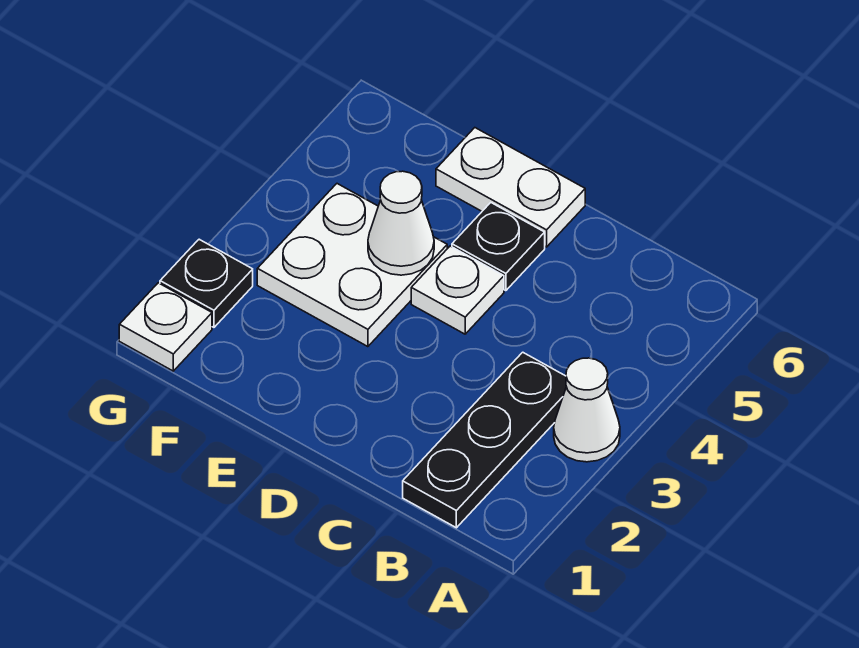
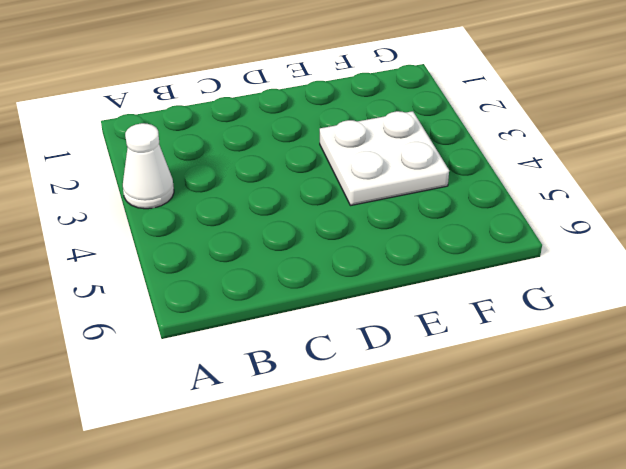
none -> black 1x3 plate [403,352,566,528]
none -> white 1x1 plate [411,246,504,334]

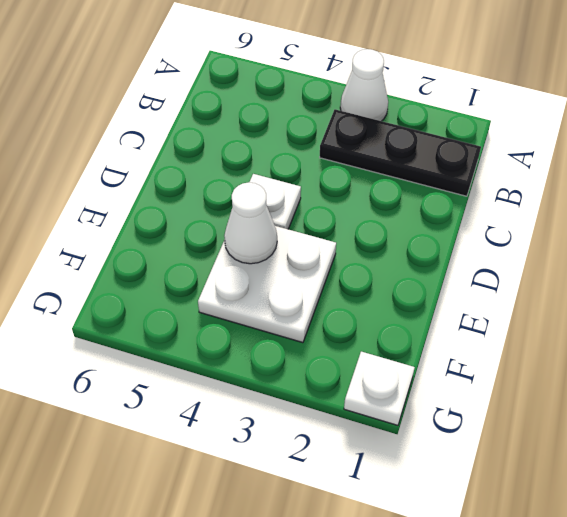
none -> black 1x1 plate [452,203,545,291]
none -> white 1x2 plate [436,128,585,247]

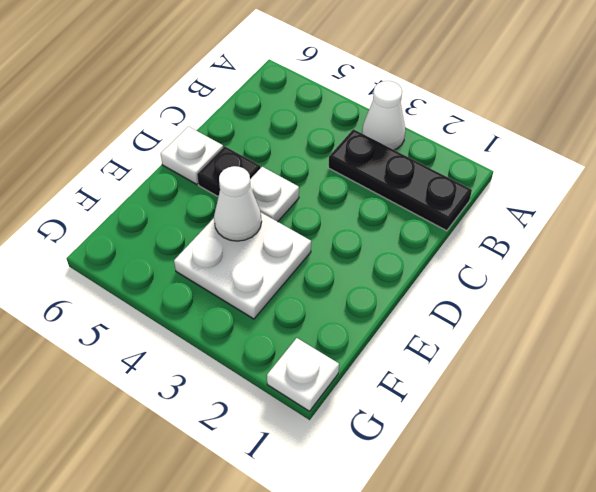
white 1x1 plate [161,126,223,184] -> white 1x2 plate [436,128,585,247]
none -> black 1x1 plate [160,239,253,327]

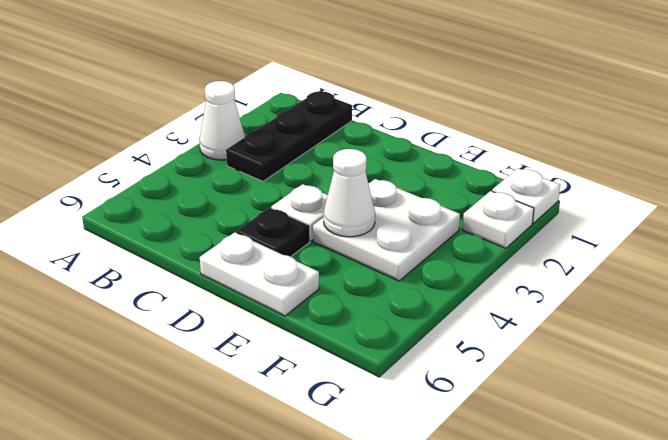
white 1x1 plate [463,191,534,248] -> black 1x1 plate [160,239,253,327]

